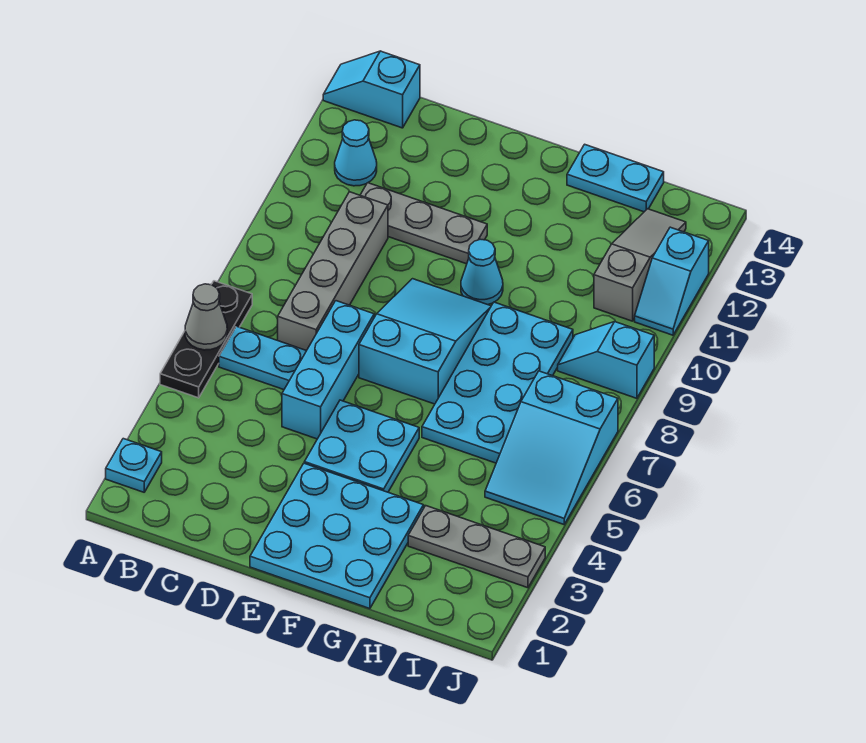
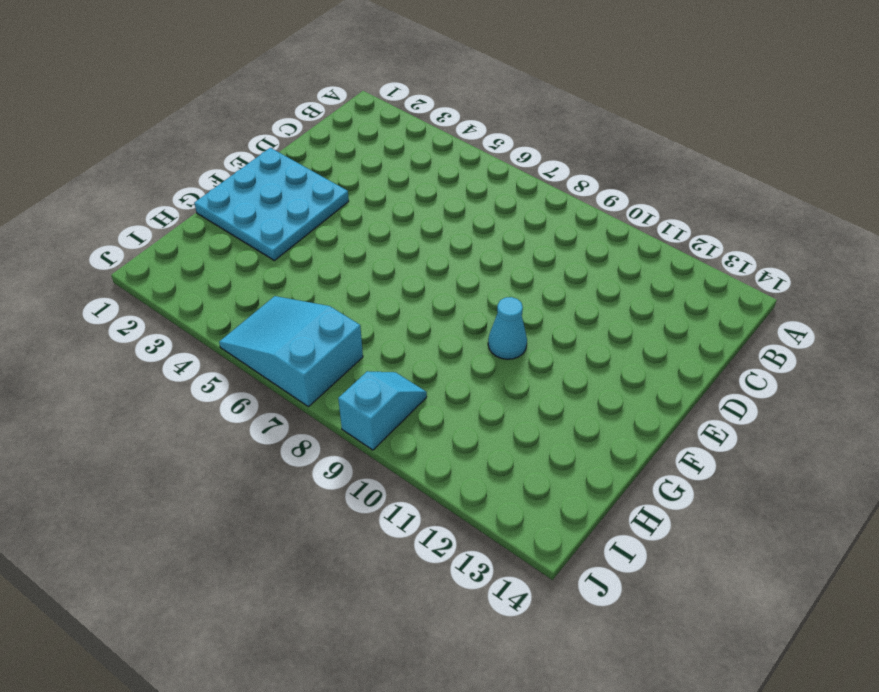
none -> cyan 1x1 plate [106,439,162,492]
none -> black 1x3 plate [160,281,252,398]
none -> cyan 1x2 slope [323,51,420,128]

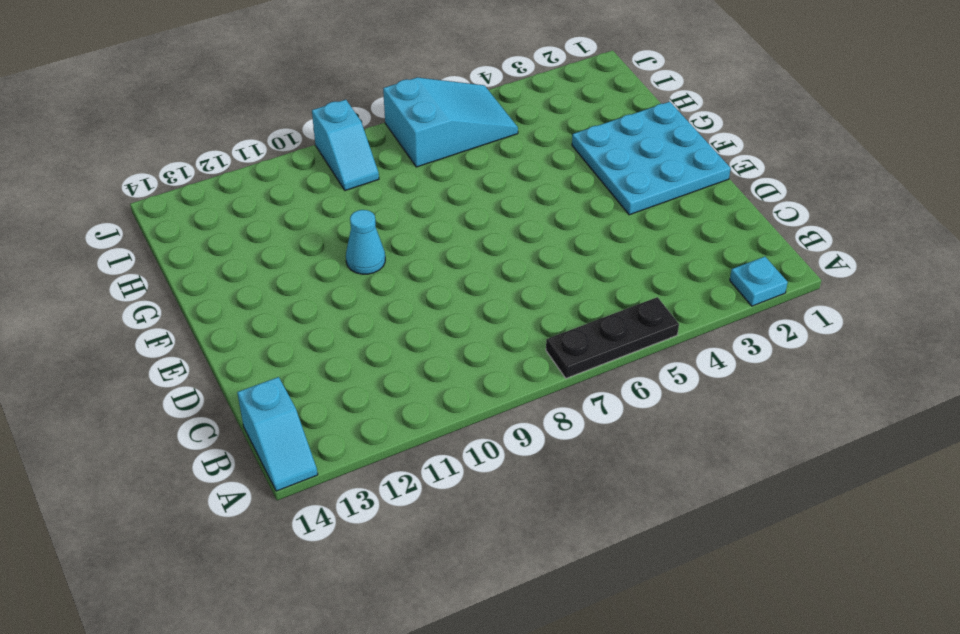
none -> cyan 1x2 plate [219,326,306,390]
none -> cyan 1x1 cone [335,120,377,186]
none -> grey 1x4 brick [278,192,388,351]

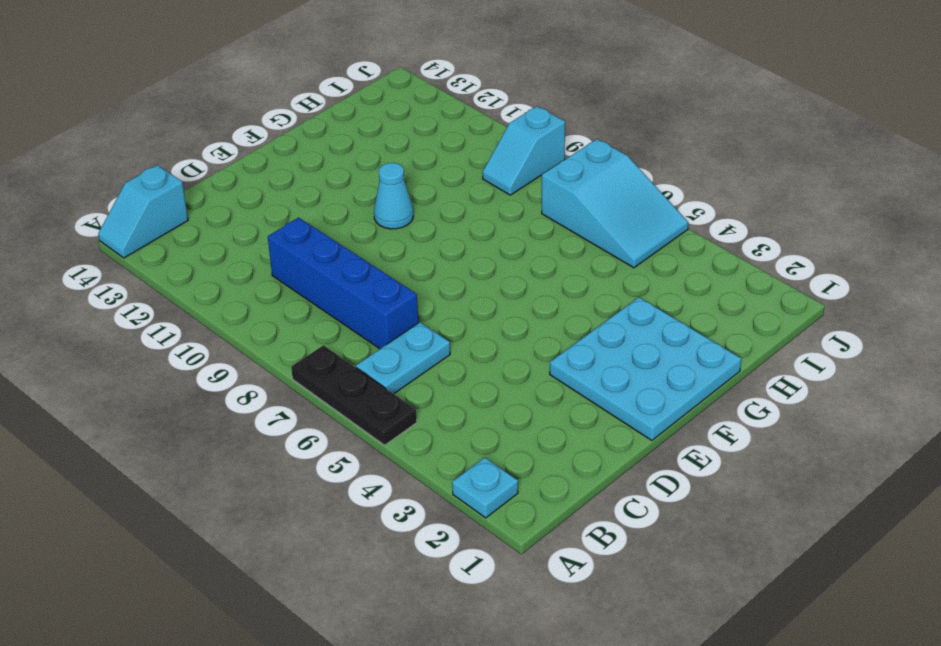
blue 1x4 brick [268,217,418,349] -> grey 1x4 brick [278,192,388,351]
none -> cyan 1x1 cone [335,120,377,186]
none -> grey 1x3 plate [360,183,487,264]
none -> cyan 1x3 brick [282,301,374,439]

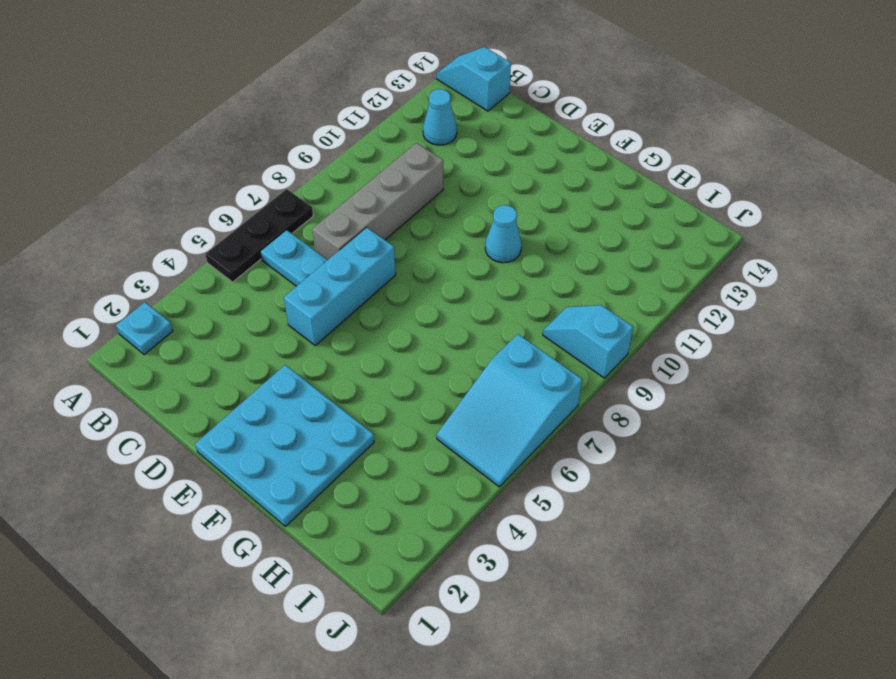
none -> grey 1x3 plate [360,183,487,264]
none -> cyan 2x2 plate [304,400,419,492]
none -> cyan 2x3 slope [359,279,491,404]

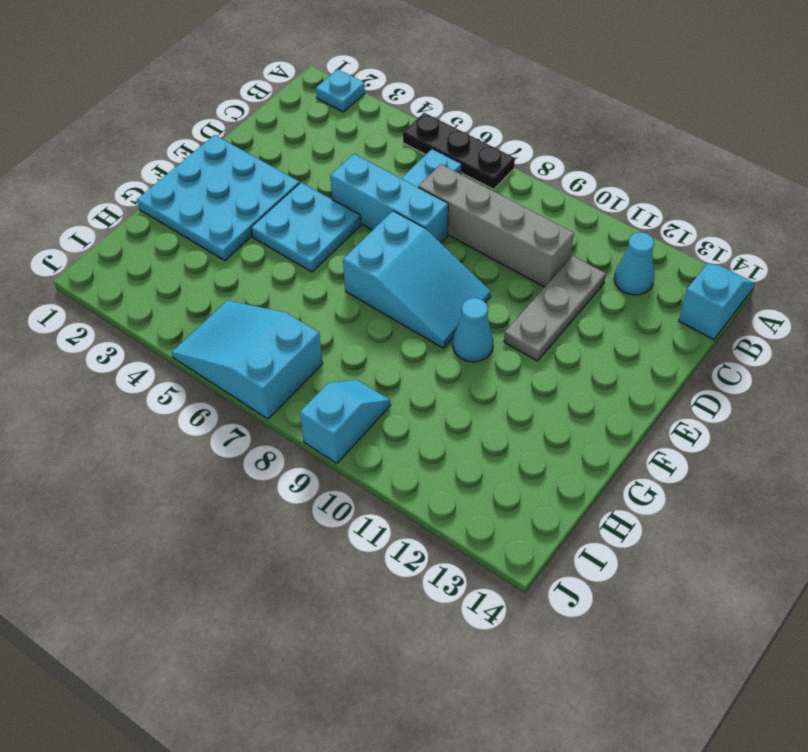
none -> cyan 2x4 plate [422,302,573,463]
none -> cyan 1x2 plate [567,144,664,212]
none -> grey 1x3 plate [408,506,545,588]

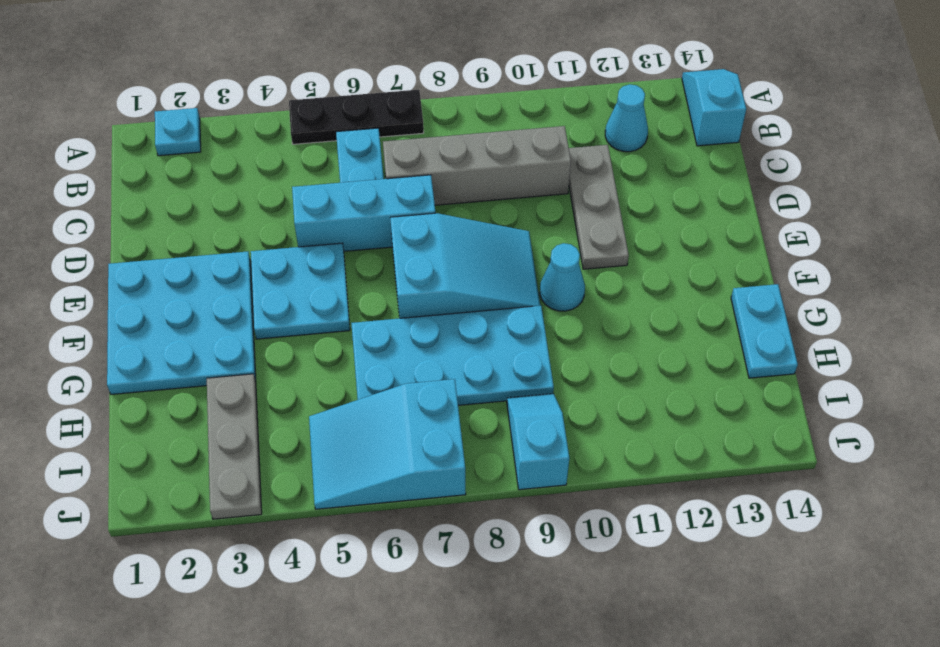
none -> grey 1x3 slope [594,209,686,321]
none -> cyan 1x2 slope [635,227,709,335]
none -> grey 1x1 cone [185,284,227,350]

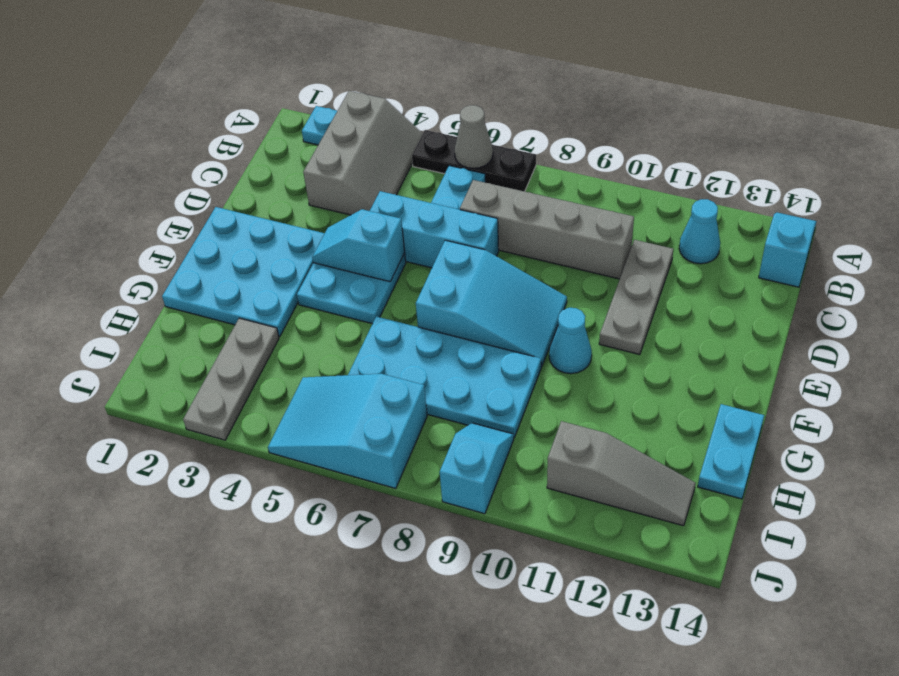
grey 2x3 slope [303,91,423,215] -> none
cyan 1x2 slope [312,209,405,282] -> cyan 1x2 slope moved to [635,227,709,335]

